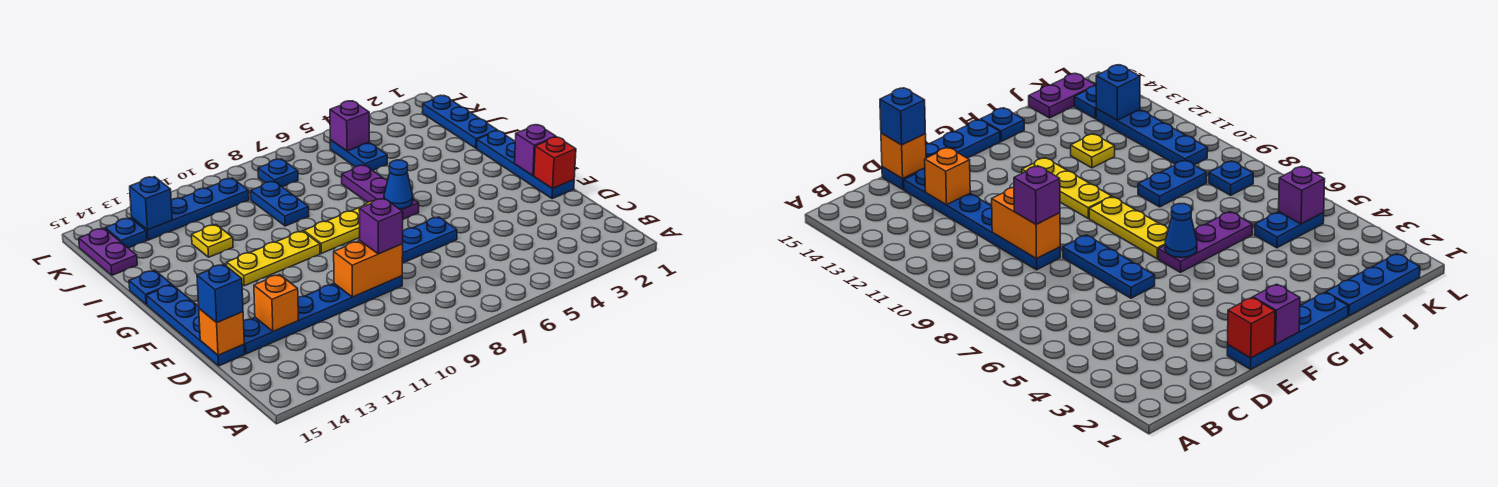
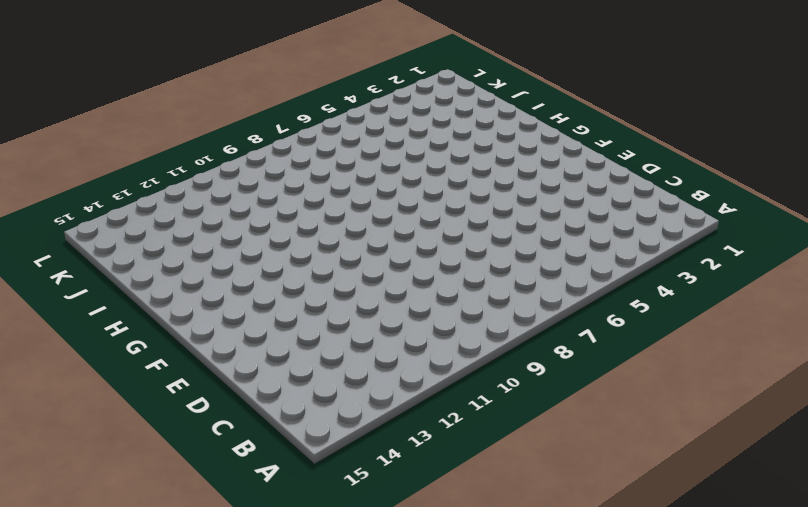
none -> blue 1x6 plate [244,276,402,354]
none -> blue 1x4 plate [146,285,245,366]
none -> blue 1x4 plate [477,131,574,199]

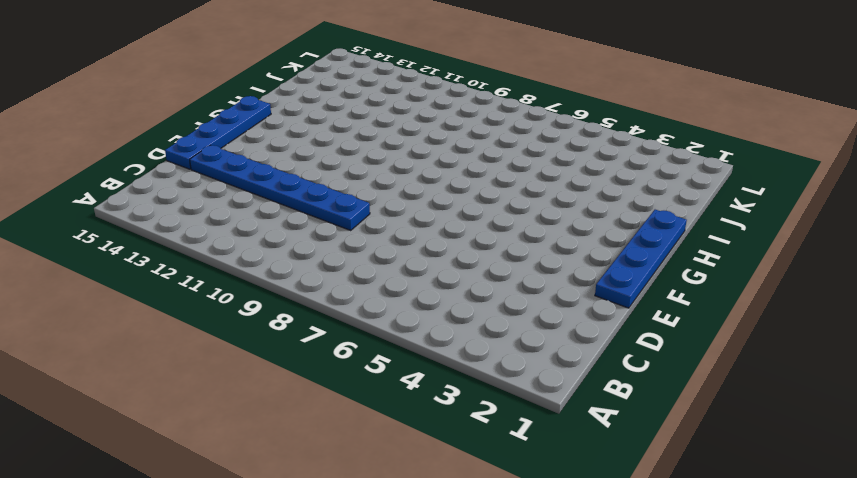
none -> blue 1x3 plate [402,217,457,263]
none -> purple 1x3 plate [342,165,419,219]
none -> yellow 1x3 plate [304,201,373,253]

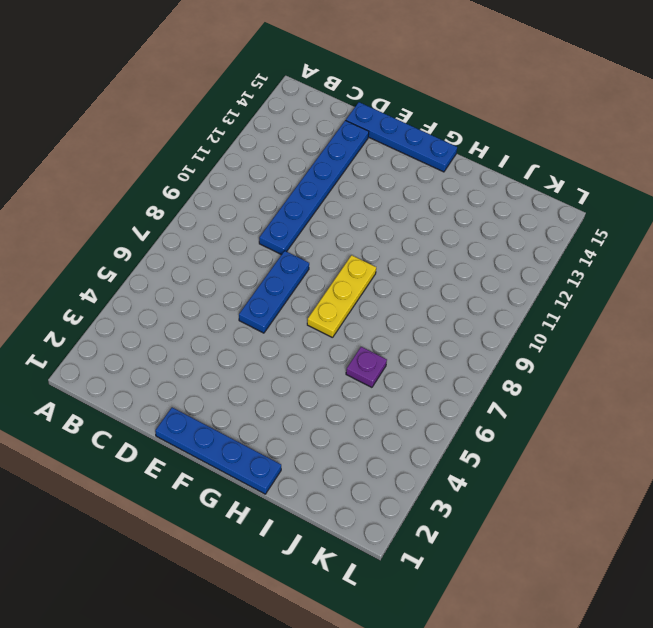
purple 1x1 plate [346,347,387,387] -> purple 1x3 plate [342,165,419,219]
none -> yellow 1x3 plate [227,231,320,286]
none -> blue 1x1 plate [129,270,171,305]
none -> blue 1x3 plate [422,95,498,148]

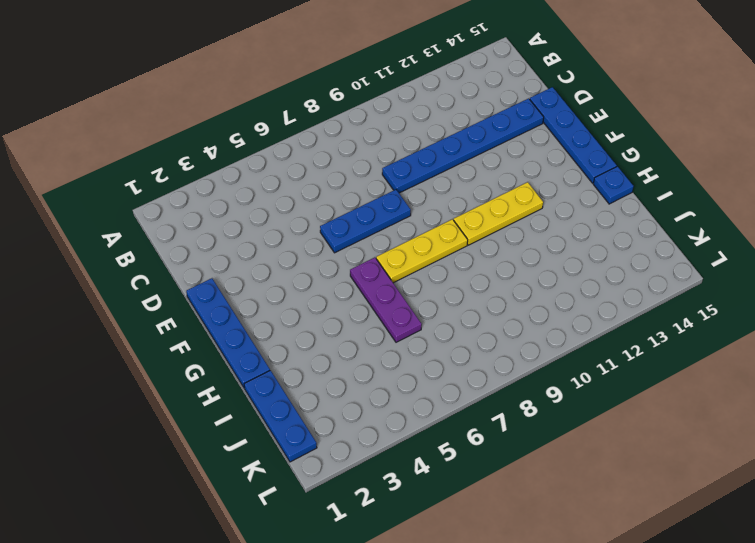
none -> blue 1x2 plate [251,181,309,226]
none -> yellow 1x1 plate [192,225,233,257]
none -> blue 1x2 plate [330,140,387,171]

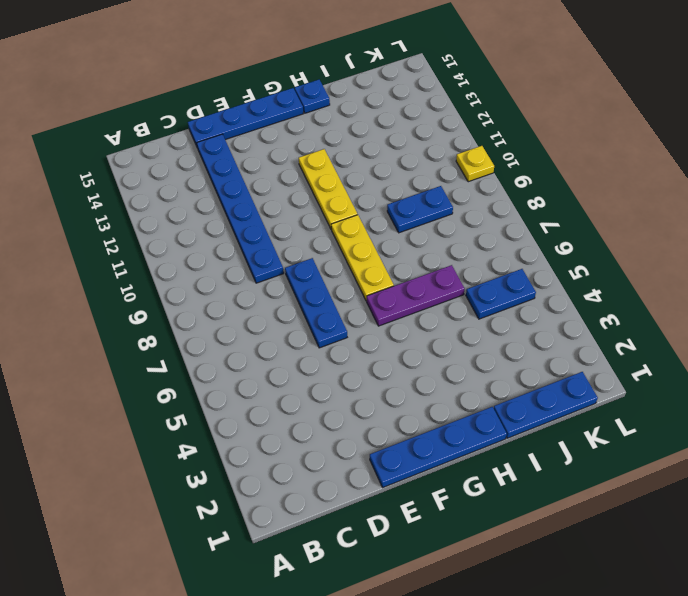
yellow 1x1 plate [456,146,494,182] -> yellow 1x1 plate moved to [192,225,233,257]
none -> purple 1x2 plate [79,228,137,275]
none -> blue 1x1 plate [258,159,298,187]
none -> blue 1x4 plate [132,178,249,240]

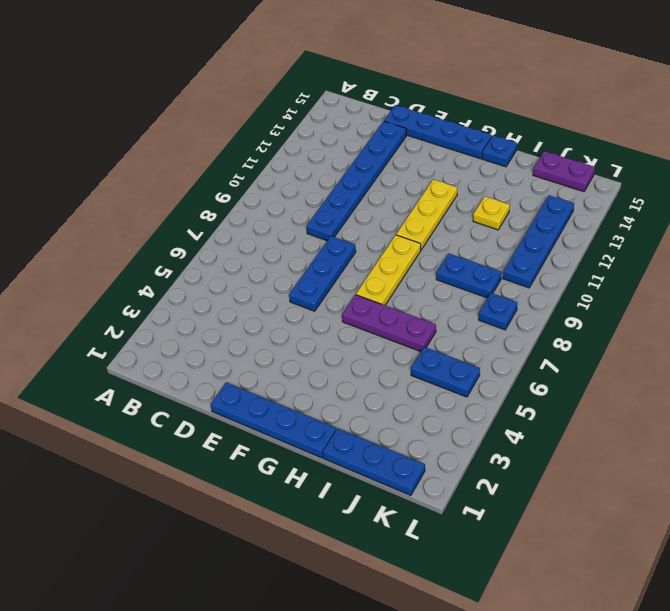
none -> blue 1x1 plate [105,218,147,248]
none -> orange 1x2 brick [334,241,403,297]
none -> orange 1x1 brick [254,274,298,332]

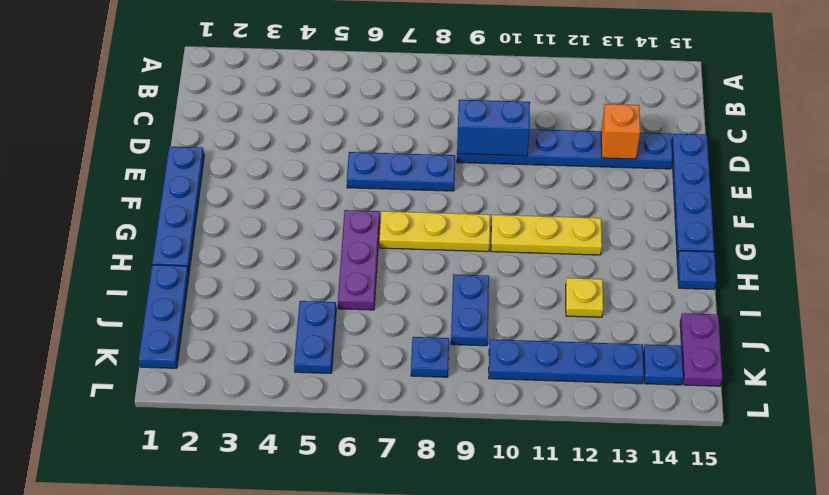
blue 1x2 brick [457,100,530,156] -> orange 1x2 brick [334,241,403,297]
none -> orange 1x1 brick [199,309,244,355]
none -> red 1x1 brick [534,137,576,189]
none -> purple 1x1 brick [515,125,556,176]

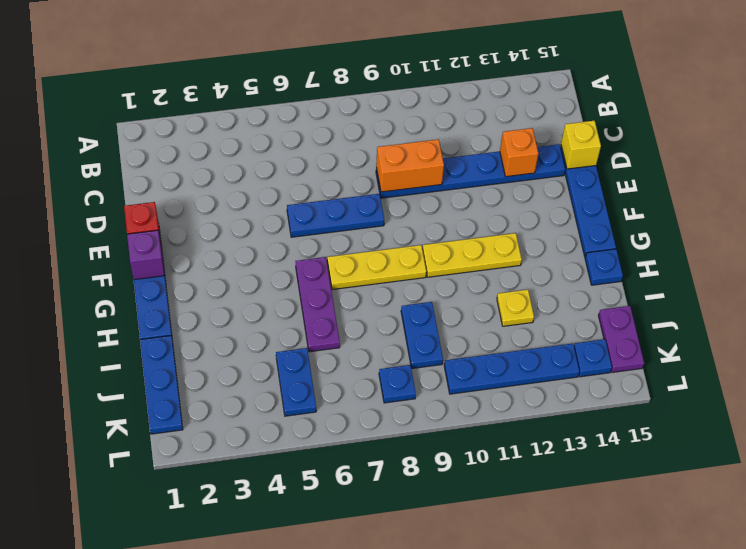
yellow 1x1 brick [561,121,601,169] -> orange 1x1 brick [199,309,244,355]
none -> blue 1x1 cone [384,160,413,209]
none -> purple 1x1 brick [330,101,369,151]
none -> blue 1x1 brick [130,177,172,230]

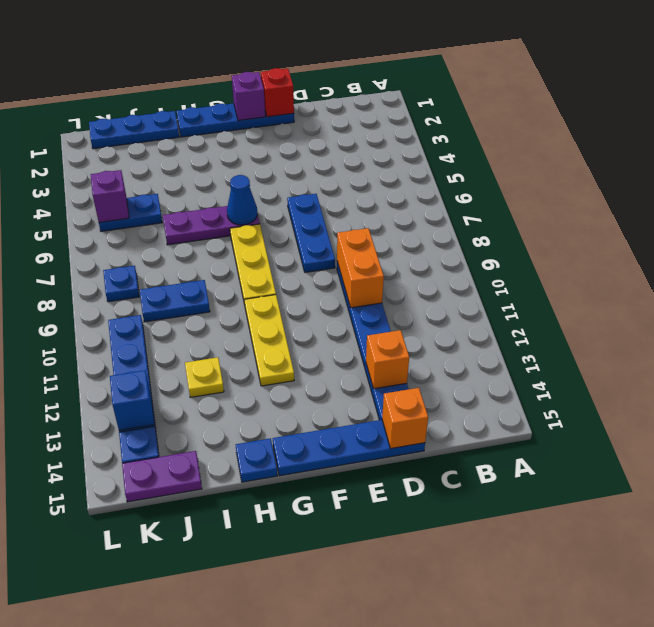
none -> purple 1x1 brick [359,198,403,254]
none -> blue 1x1 brick [197,264,243,323]

